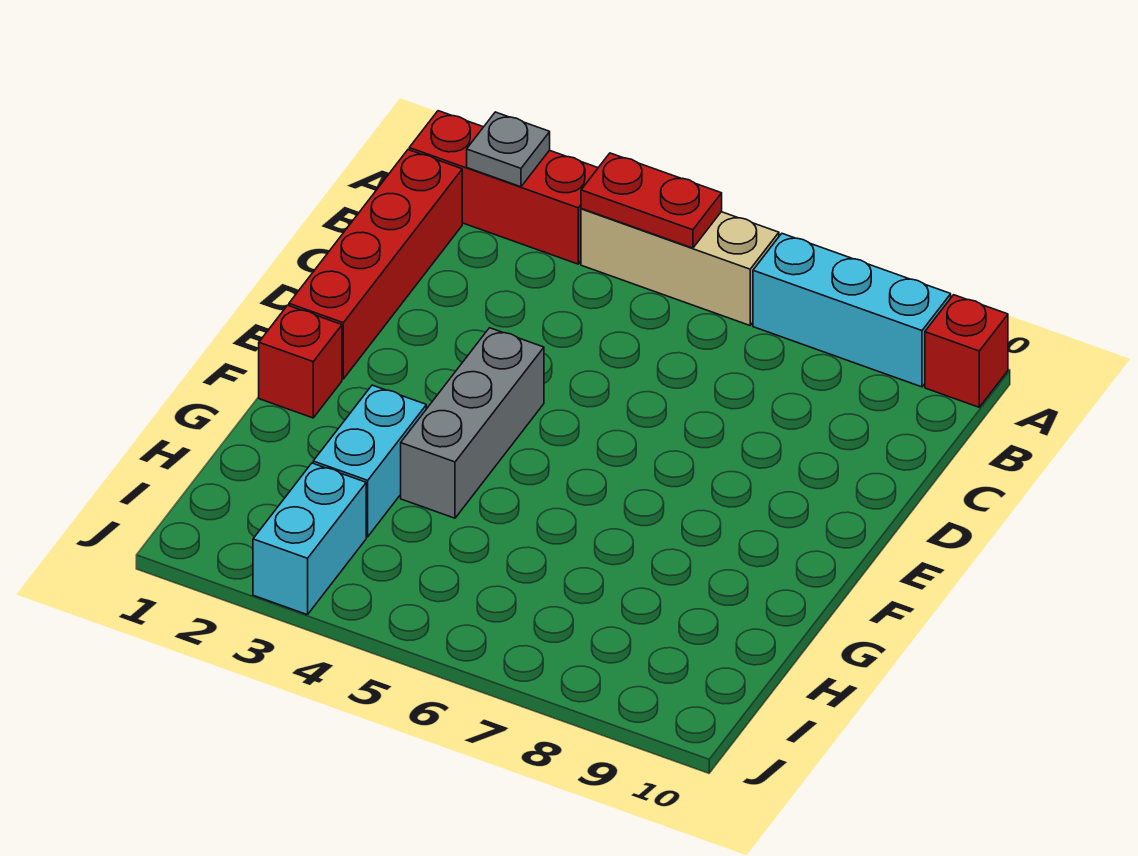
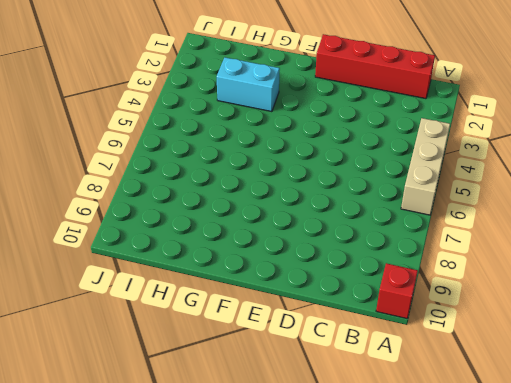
none -> red 1x3 brick [409,111,598,264]
none -> cyan 1x3 brick [753,234,951,387]

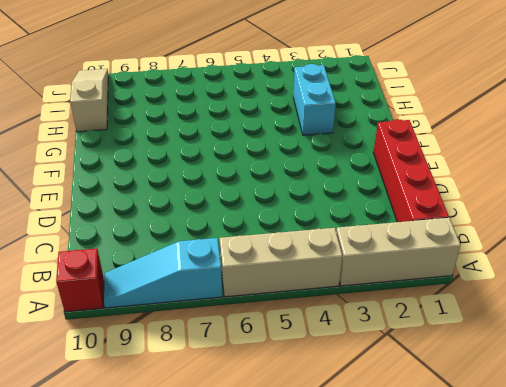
tan 1x3 brick [336,218,461,286] -> red 1x3 brick [409,111,598,264]
cyan 1x3 slope [104,238,222,308] -> cyan 1x3 brick [753,234,951,387]
tan 1x3 slope [70,69,108,132] -> none
none -> grey 1x3 brick [401,328,544,518]
none -> red 1x1 brick [259,305,342,418]

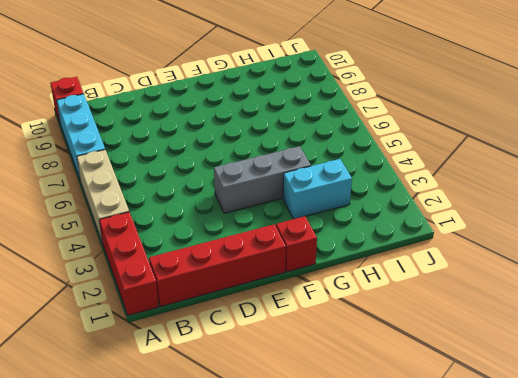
none -> cyan 1x2 brick [253,463,366,615]
none -> grey 1x1 plate [467,112,550,187]

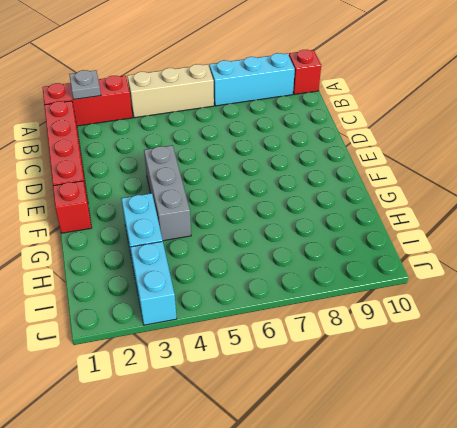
none -> red 1x2 plate [581,153,722,248]

